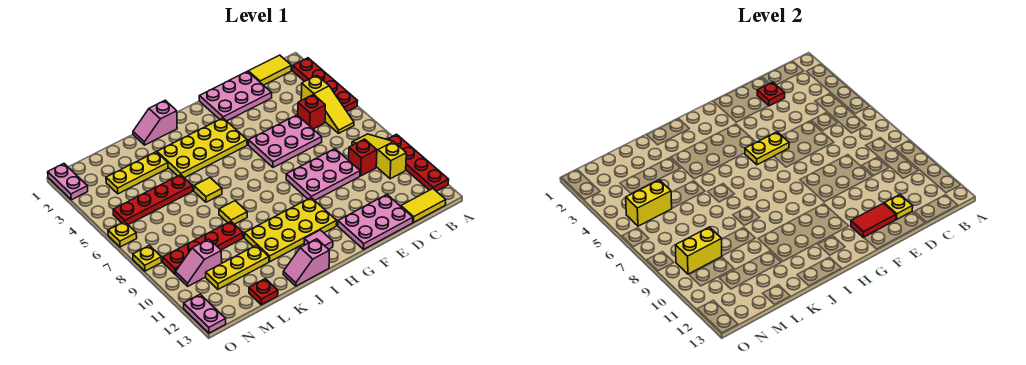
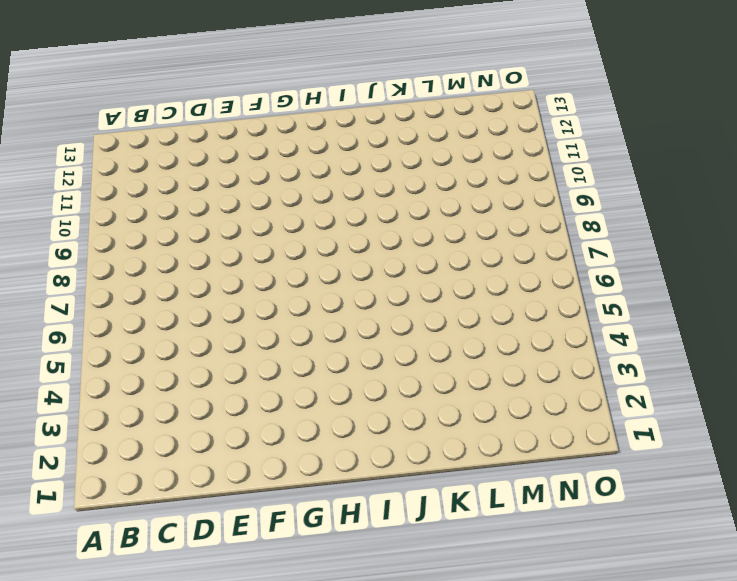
none -> red 1x4 plate [293,58,357,111]
none -> red 1x4 plate [387,134,449,191]
none -> yellow 1x2 tile [248,55,291,85]
none -> yellow 1x3 slope [301,75,354,133]

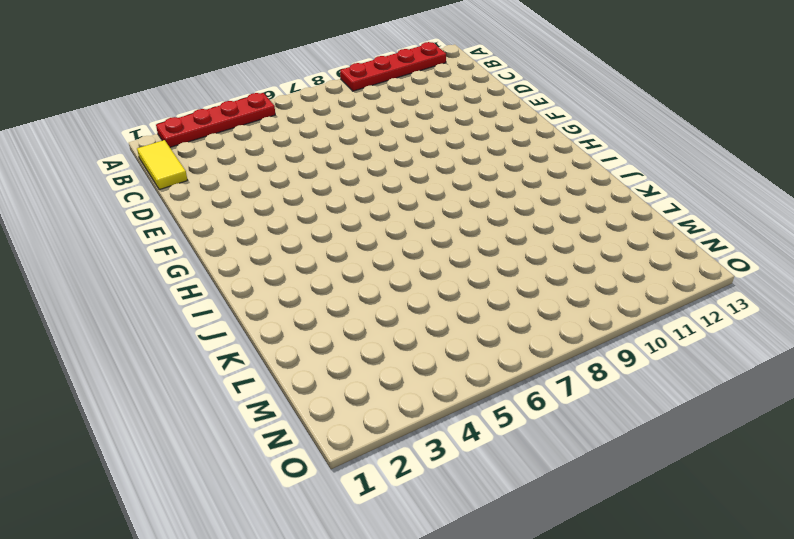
none -> yellow 1x3 slope [301,75,354,133]
none -> yellow 1x3 slope [352,134,406,179]
none -> yellow 1x2 tile [401,189,446,222]
none -> red 1x1 brick [298,95,325,129]

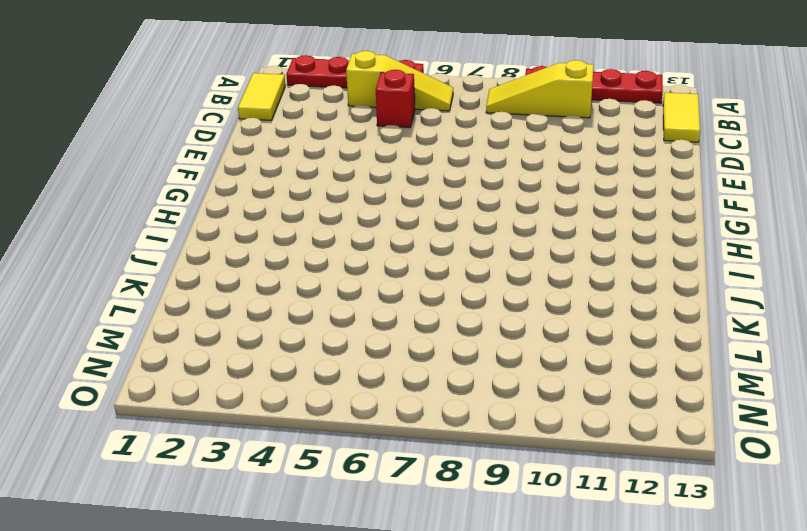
none -> red 1x1 brick [349,139,377,176]
none -> pink 2x3 plate [199,71,272,121]
none -> pink 2x3 plate [249,115,322,167]
none -> pink 2x3 plate [286,149,360,200]

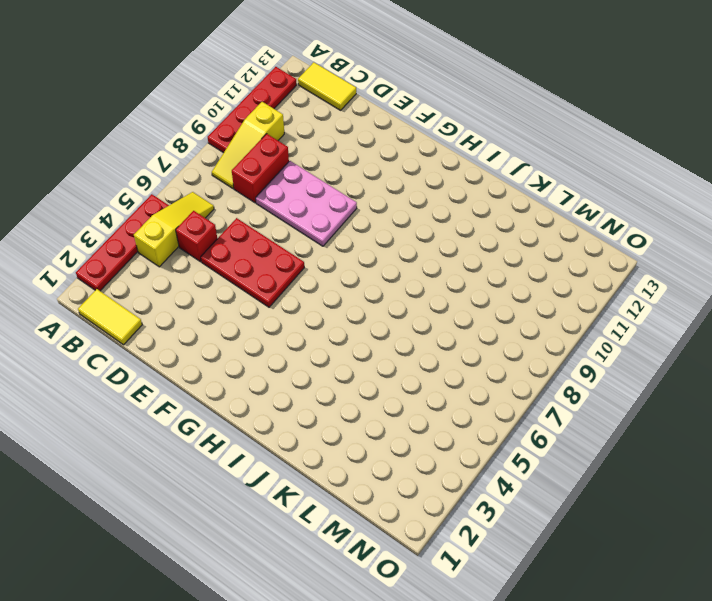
red 1x2 brick [232,134,289,203] -> red 1x1 brick [349,139,377,176]
red 2x3 plate [201,218,304,307] -> pink 2x3 plate [249,115,322,167]
none -> pink 2x3 plate [199,71,272,121]
none -> pink 2x3 plate [338,195,413,249]
none -> yellow 2x4 plate [157,118,247,178]
none -> yellow 2x4 plate [245,198,337,262]

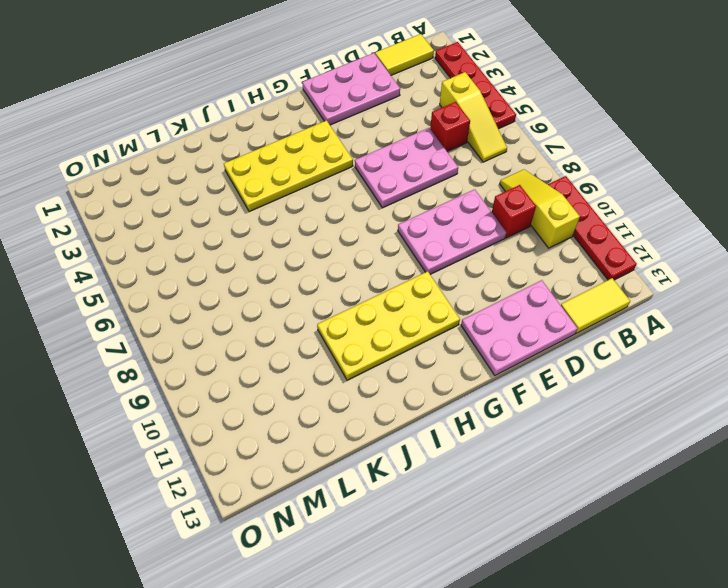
none -> pink 1x1 tile [304,230,333,249]
none -> pink 1x2 slope [133,100,177,145]
none -> pink 1x2 slope [283,239,329,286]
none -> yellow 1x1 tile [194,178,222,202]

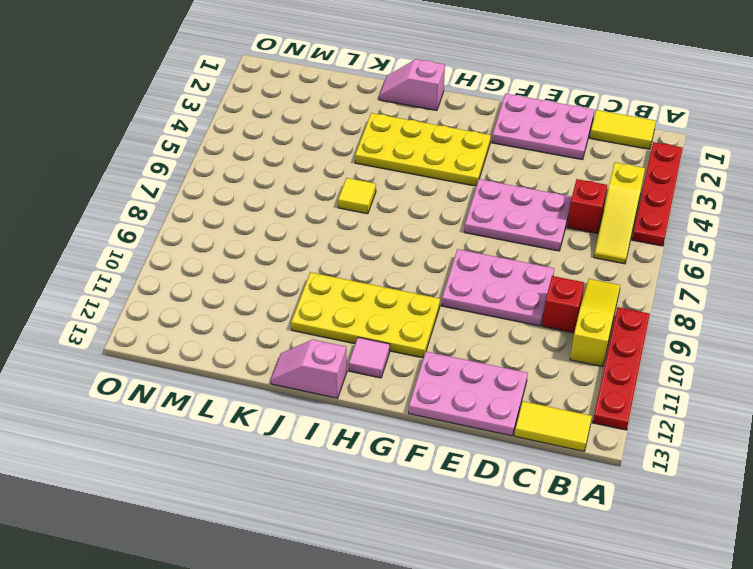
none -> yellow 1x1 tile [219,201,247,224]
none -> yellow 1x3 plate [106,152,168,194]
none -> red 1x4 plate [113,175,193,225]
none -> red 1x4 plate [163,221,243,274]

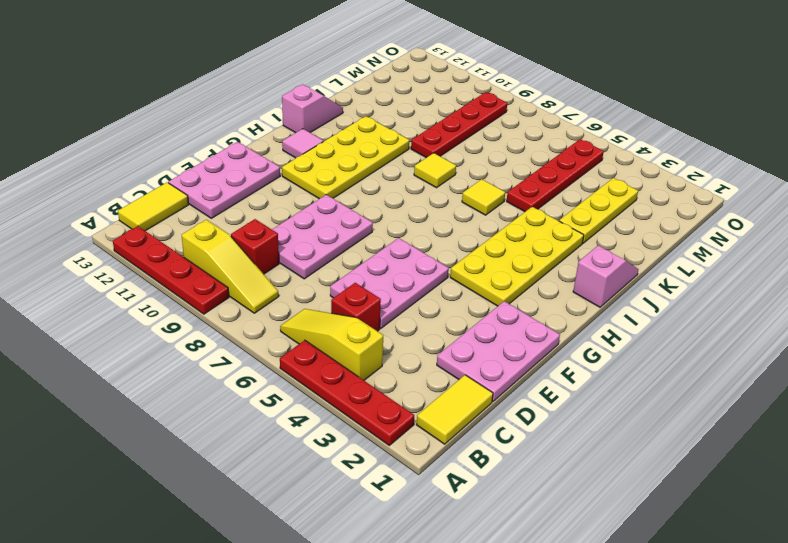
none -> yellow 1x3 plate [206,245,269,289]
none -> red 1x1 plate [249,279,278,305]
none -> pink 1x2 slope [176,239,222,286]
none -> pink 1x2 plate [48,164,88,200]

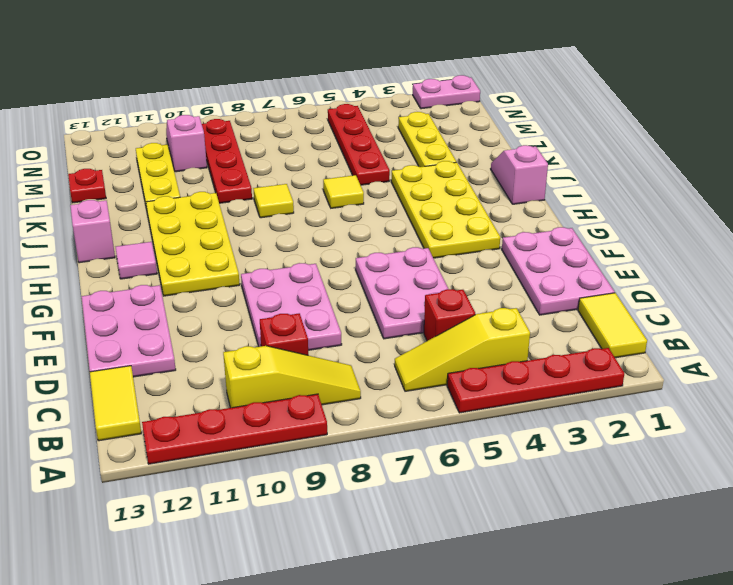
none -> yellow 1x1 plate [108,222,137,247]
none -> yellow 1x1 plate [133,245,162,271]
none -> pink 1x2 plate [184,294,226,333]
none -> red 1x1 plate [757,82,785,106]

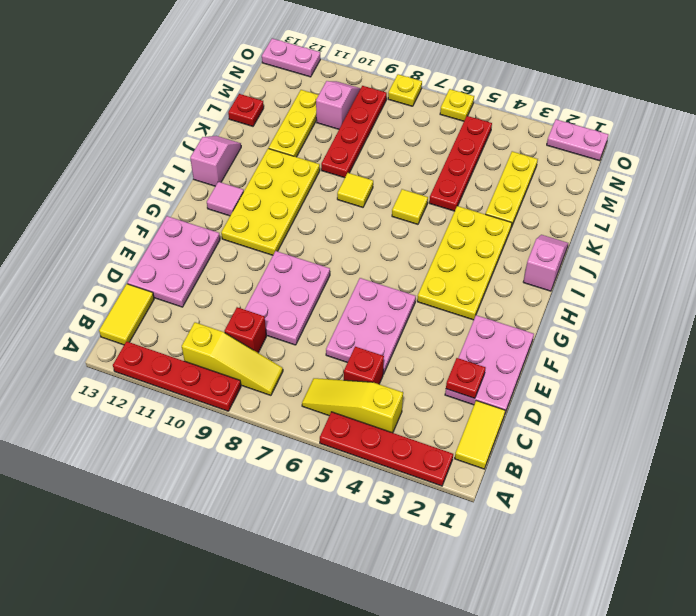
none -> yellow 1x1 plate [884,195,913,219]
none -> red 1x2 tile [851,203,896,238]
none -> yellow 1x2 plate [745,132,789,165]
none -> yellow 1x2 brick [626,180,672,226]

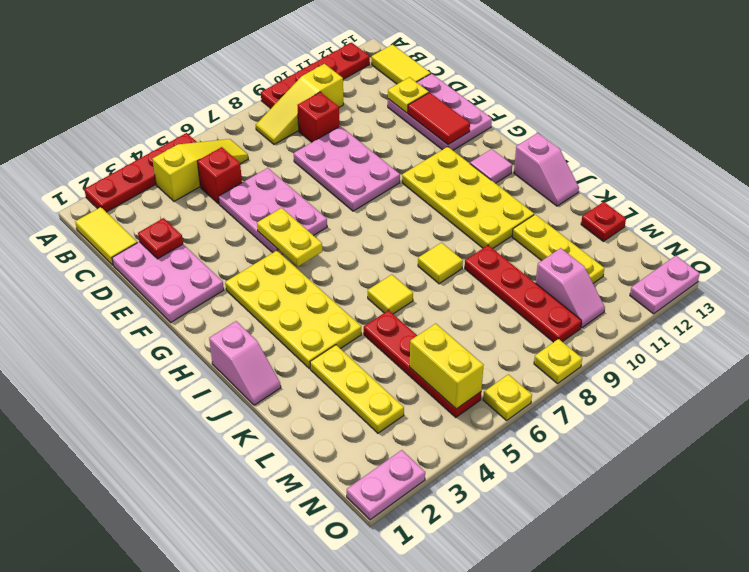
none -> yellow 1x2 brick [676,227,722,274]

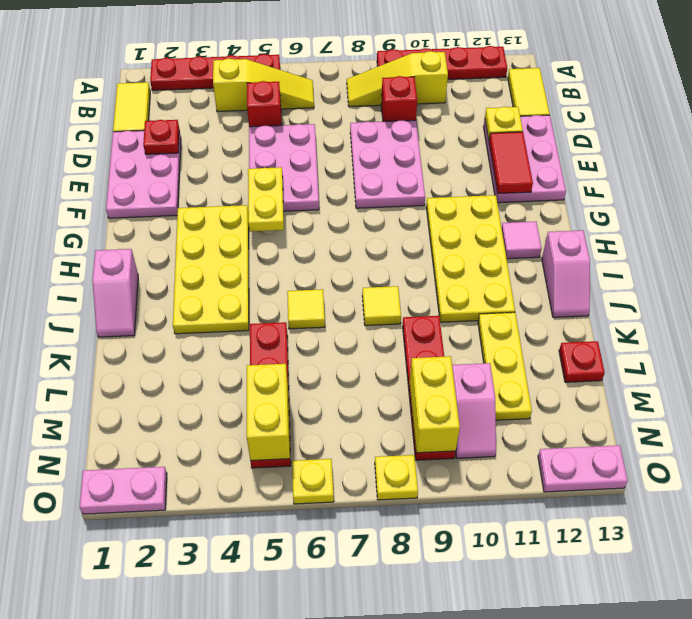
none -> yellow 1x3 plate [106,152,168,194]

